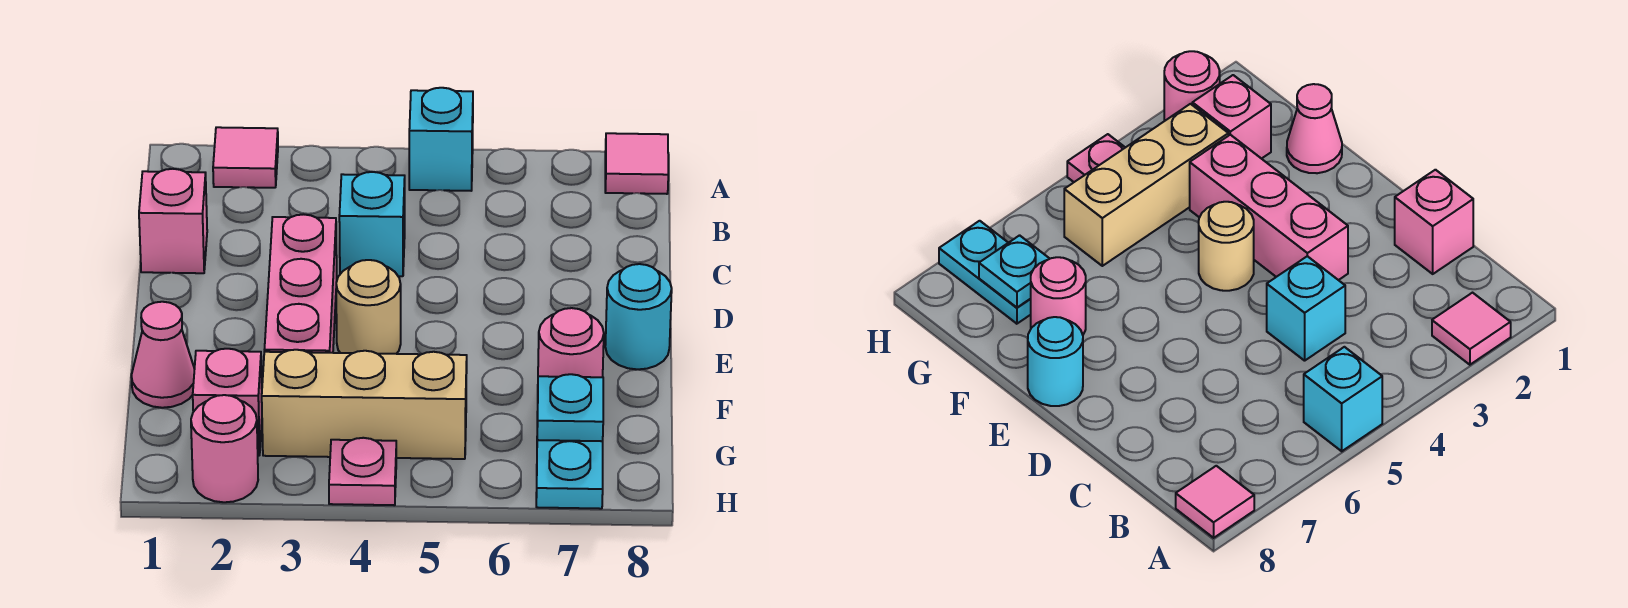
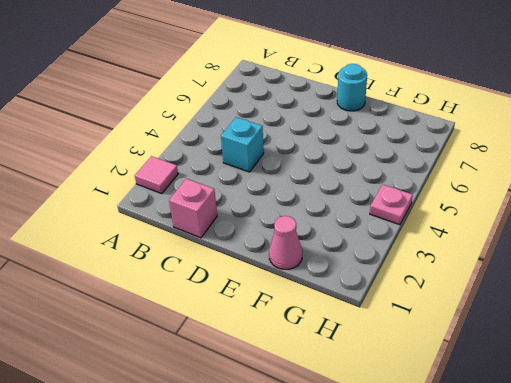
none -> cyan 1x1 brick [409,88,473,191]
none -> pink 1x1 tile [605,133,668,194]
none -> pink 1x3 brick [265,214,337,353]

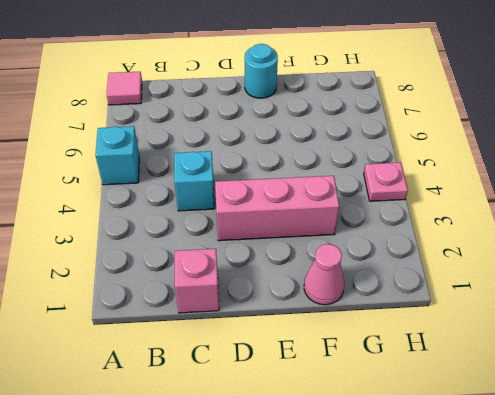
none -> pink 1x1 tile [213,127,278,188]
none -> tan 1x1 round brick [336,260,401,354]
none -> pink 1x1 round brick [538,308,604,377]

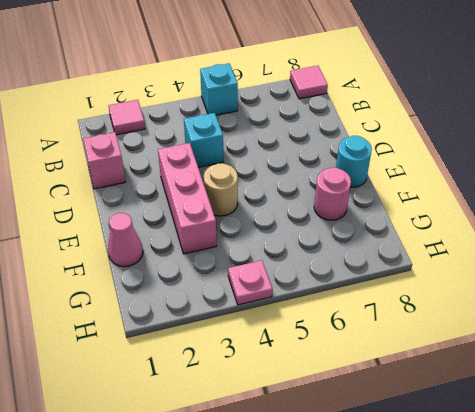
none -> pink 1x1 brick [193,349,262,456]
none -> tan 1x3 brick [262,350,467,459]
none -> cyan 1x2 plate [536,412,603,509]

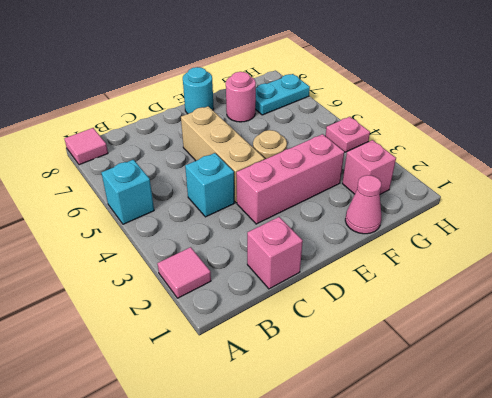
tan 1x3 brick [181,106,265,203] -> tan 1x3 brick moved to [262,350,467,459]
none -> pink 1x1 round brick [191,395,258,502]
none -> cyan 1x1 plate [537,374,603,441]

